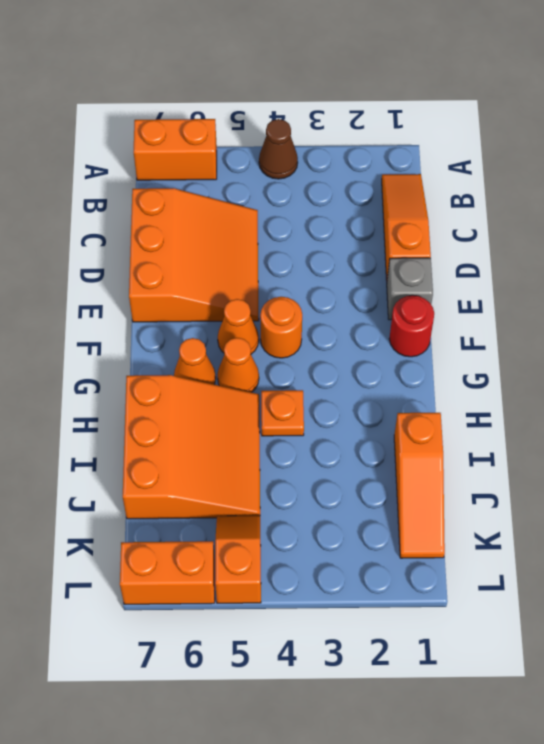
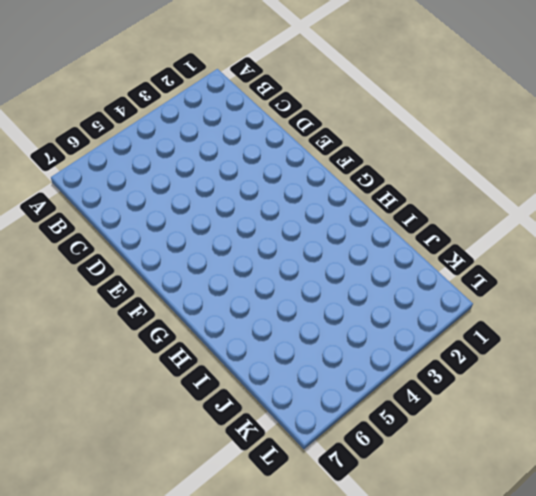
none -> brown 1x1 cone [259,119,298,179]
none -> orange 1x2 brick [134,119,217,180]
none -> orange 1x3 slope [382,174,431,280]

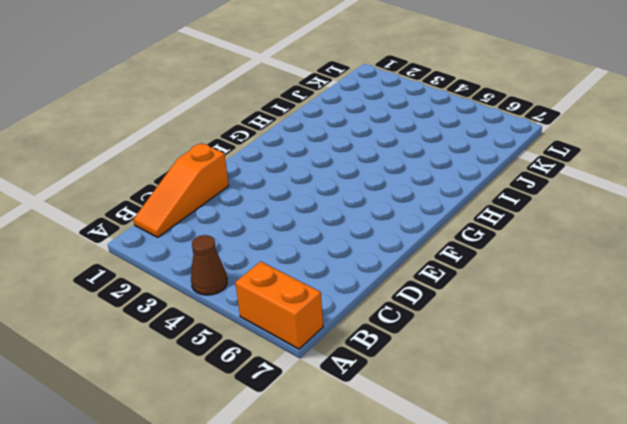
none -> orange 3x3 slope [129,188,259,322]
none -> grey 1x1 brick [387,258,433,320]
none -> red 1x1 round brick [389,295,434,357]

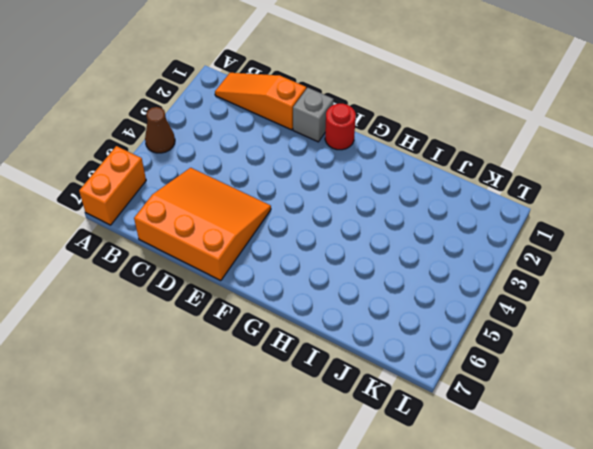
none -> orange 1x1 round brick [260,297,302,358]
none -> orange 1x1 cone [218,299,259,354]
none -> orange 1x1 cone [217,338,259,392]

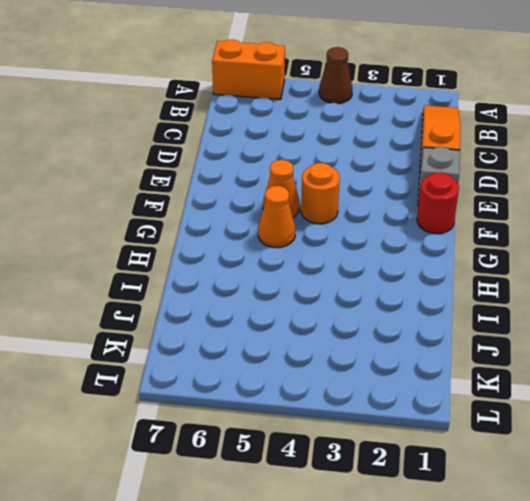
none -> orange 3x3 slope [129,188,259,322]
none -> orange 1x1 cone [174,338,216,385]
none -> orange 1x1 plate [261,390,304,436]

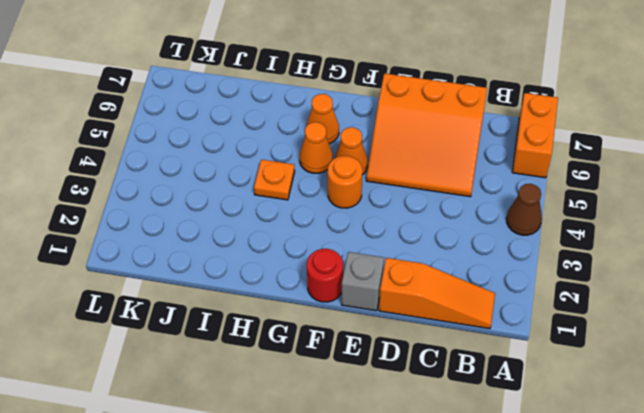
none -> orange 3x3 slope [123,375,260,519]
none -> orange 1x3 slope [394,413,445,558]
none -> orange 1x2 slope [215,515,261,603]

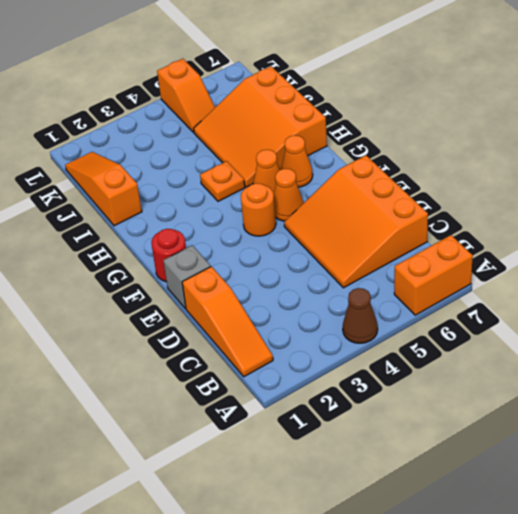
none -> orange 1x2 brick [120,541,215,604]

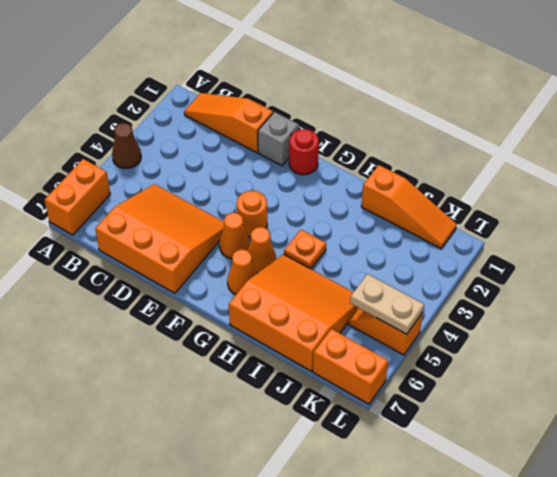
tan 1x2 plate [350,274,424,334] -> none
orange 1x2 brick [313,329,388,404] -> orange 1x2 brick turned to [120,541,215,604]

